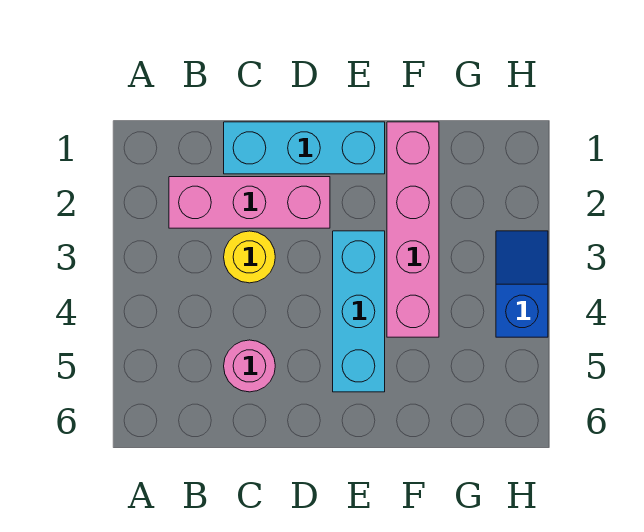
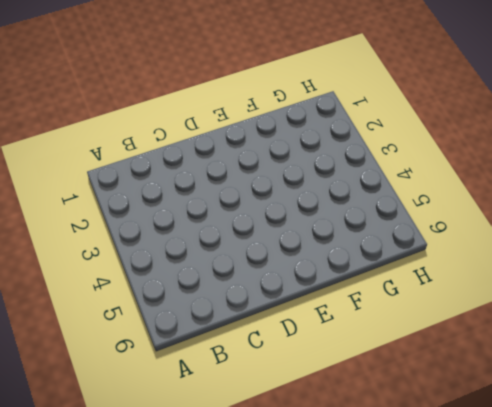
none -> pink 1x3 brick [169,177,330,228]
none -> cyan 1x3 brick [224,122,385,174]

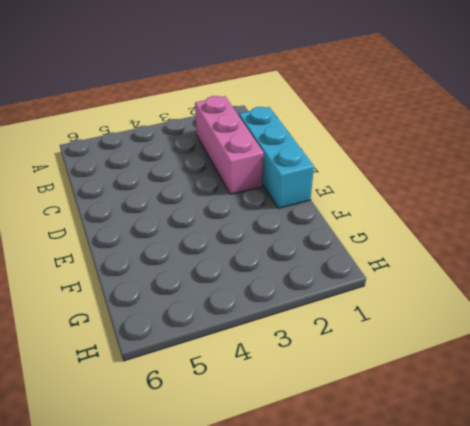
none -> yellow 1x1 round brick [224,231,275,283]
none -> pink 1x1 round brick [224,340,275,392]

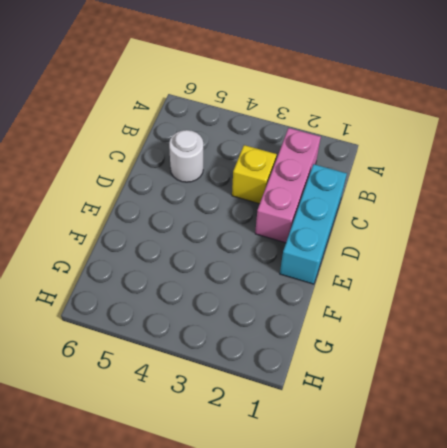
yellow 1x1 brick [232,145,277,204] -> yellow 1x1 round brick [224,231,275,283]
white 1x1 round brick [169,130,203,182] -> pink 1x1 round brick [224,340,275,392]
none -> cyan 1x3 brick [333,231,385,392]
none -> pink 1x4 brick [387,122,439,337]

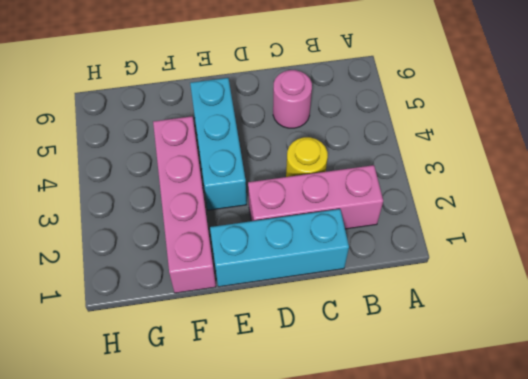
none -> blue 1x2 slope [496,231,548,337]

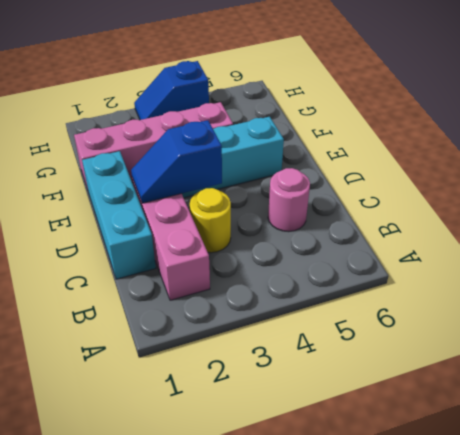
blue 1x2 slope [131,120,222,203] -> none

